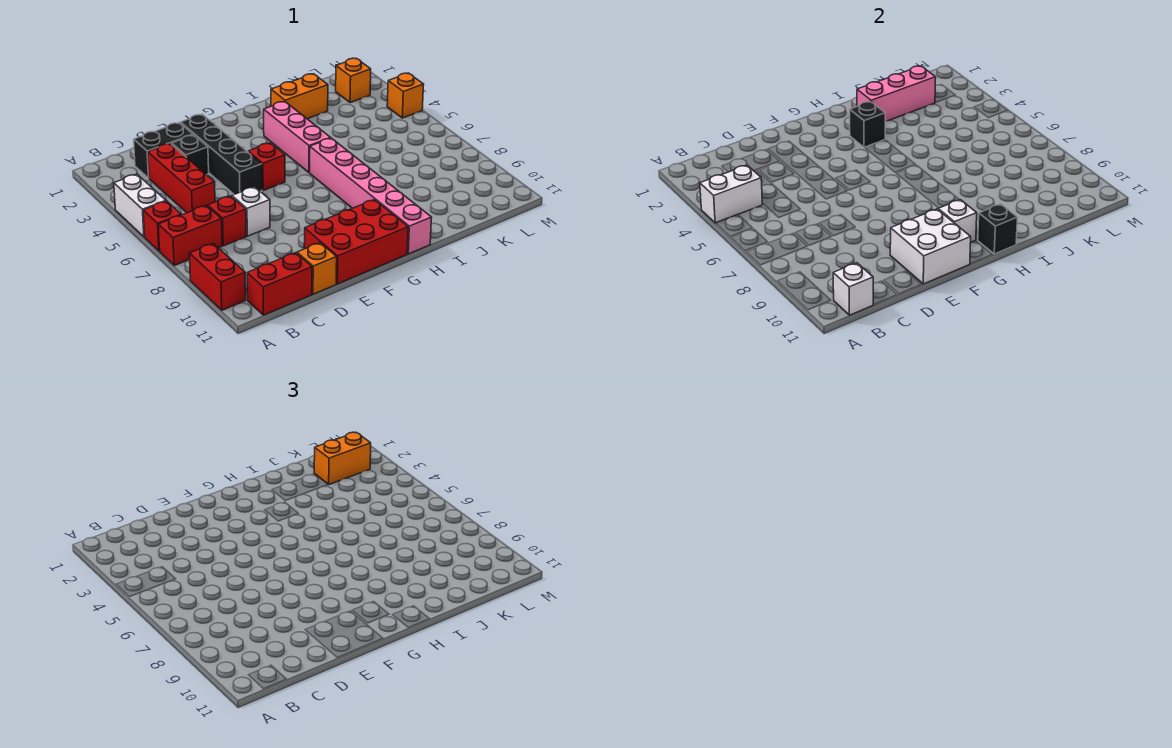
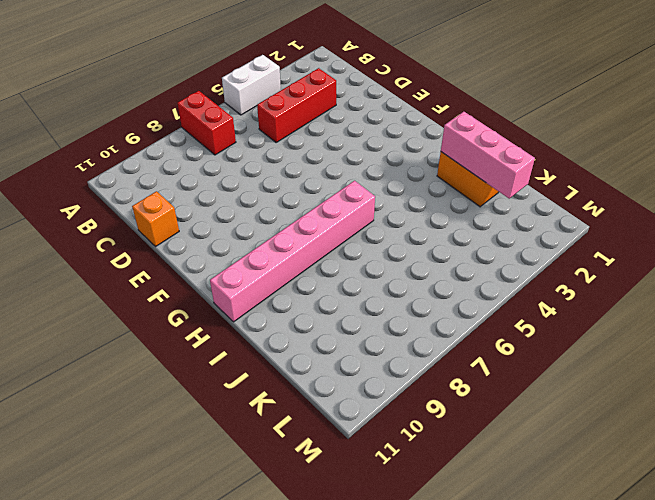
none -> red 1x1 brick [143,201,181,251]
none -> red 1x2 brick [189,243,246,310]
none -> red 1x2 brick [247,253,312,315]

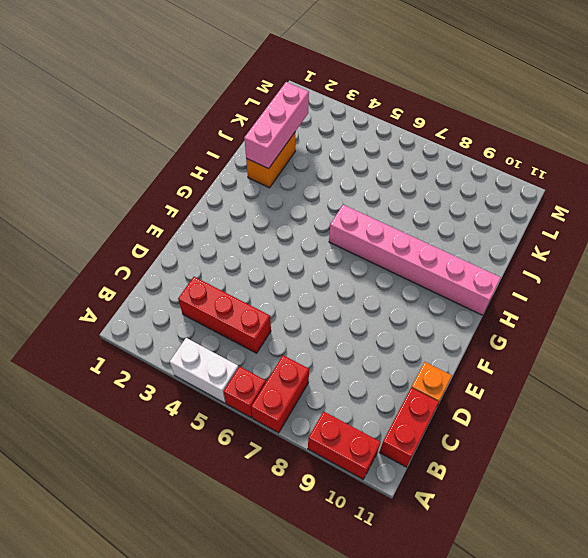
none -> black 1x2 brick [134,123,193,178]
none -> red 1x1 brick [208,196,246,246]
none -> black 1x1 brick [172,135,209,175]

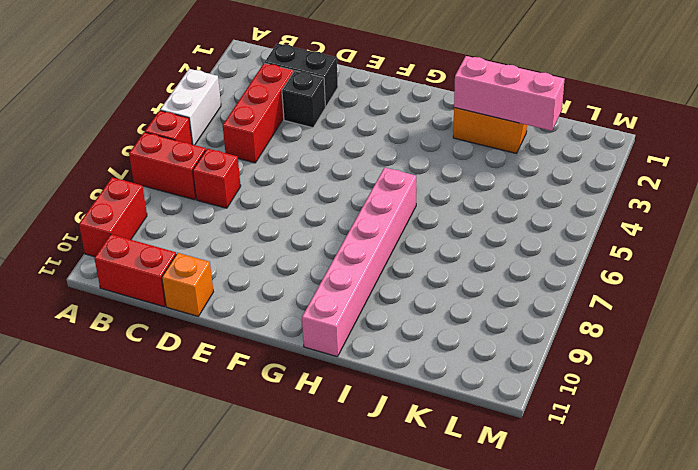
none -> white 1x1 brick [232,187,270,236]
none -> black 1x4 brick [180,114,262,195]
none -> red 2x3 brick [304,200,408,284]

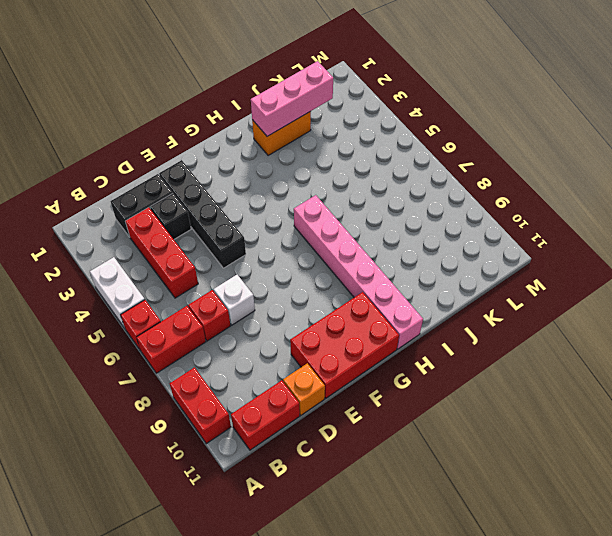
none -> red 1x1 brick [248,143,285,190]
none -> pink 1x3 brick [264,101,330,173]
none -> orange 1x1 brick [336,58,371,103]

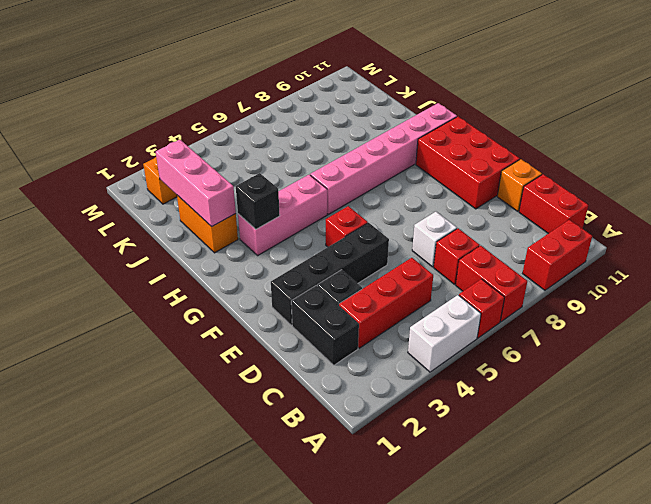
none -> orange 1x1 brick [387,73,424,118]
none -> white 1x2 brick [700,165,762,223]
none -> white 1x1 brick [833,263,873,315]

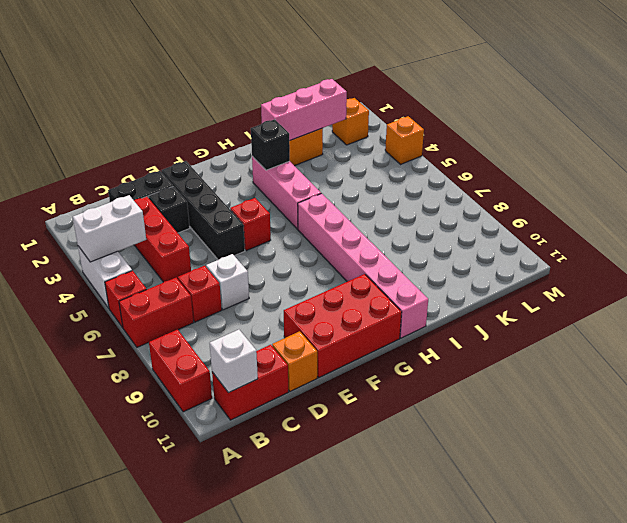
none -> white 2x2 brick [890,209,971,284]
none -> white 1x1 brick [938,200,977,242]
none -> black 1x1 brick [978,204,1018,254]

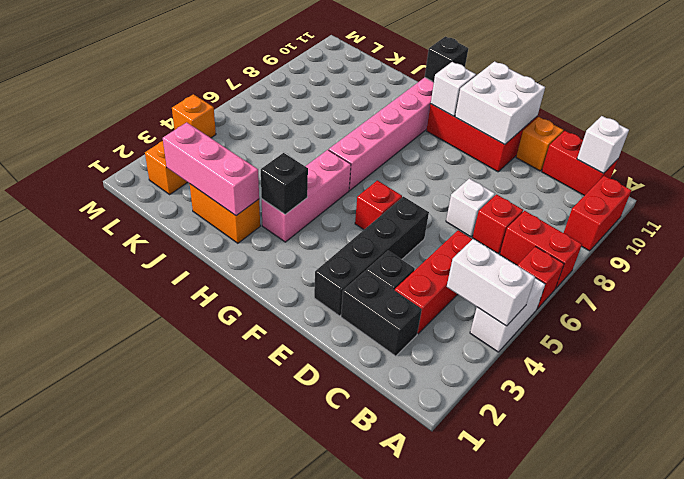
none -> orange 1x2 brick [314,432,371,484]

